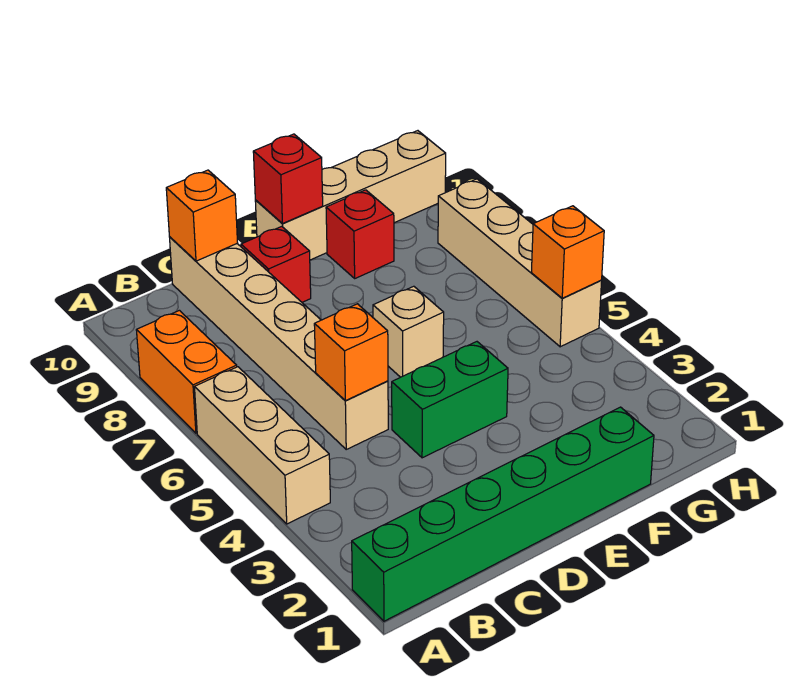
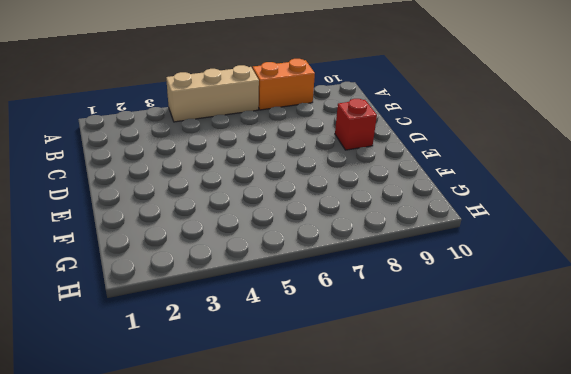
none -> green 1x6 brick [352,407,654,621]
none -> tan 1x6 brick [170,237,388,449]
none -> green 1x2 brick [392,342,508,458]

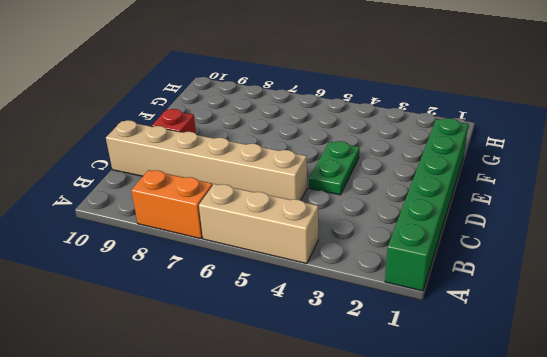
green 1x2 plate [309,141,359,195] -> green 1x2 brick [392,342,508,458]
none -> tan 1x1 brick [373,286,444,377]
none -> tan 1x4 brick [255,131,446,260]
none -> red 1x1 brick [326,190,394,278]

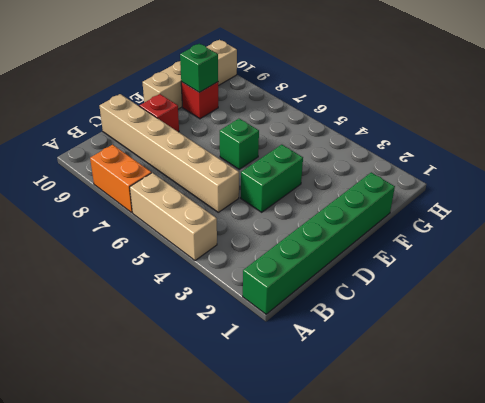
green 1x1 brick [220,119,259,169] -> tan 1x1 brick [373,286,444,377]
green 1x1 brick [180,44,218,92] -> none
none -> tan 1x4 brick [438,179,602,347]
none -> orange 1x1 brick [314,304,388,401]
none -> orange 1x1 brick [166,170,238,261]

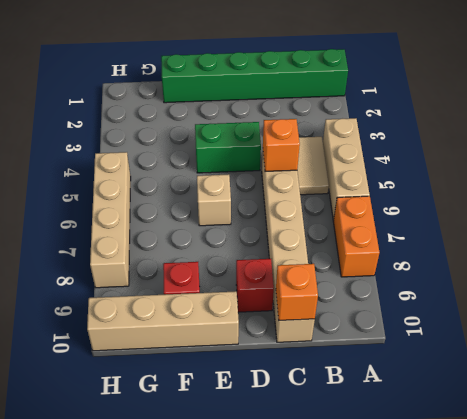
tan 1x2 tile [297,137,329,195] -> none
none -> red 1x1 brick [253,134,323,224]
none -> orange 1x1 brick [531,206,604,298]

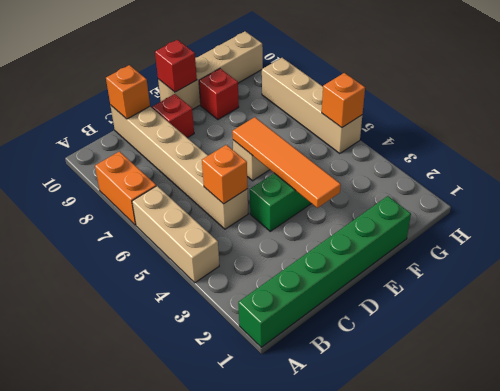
orange 1x4 tile [232,117,341,208] -> none

